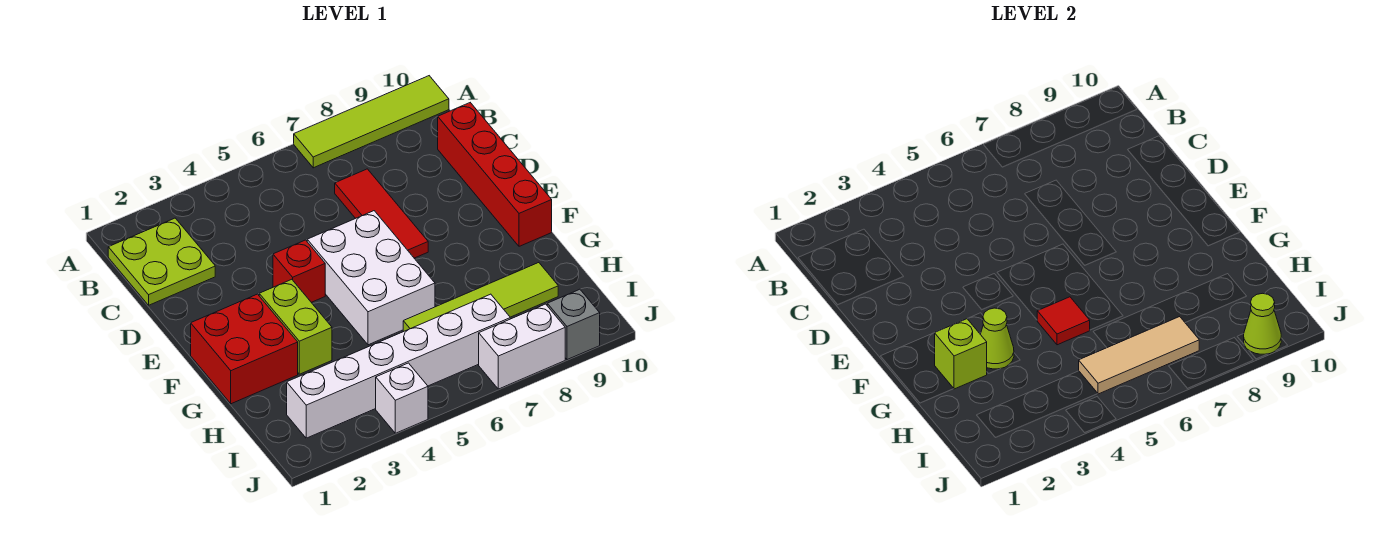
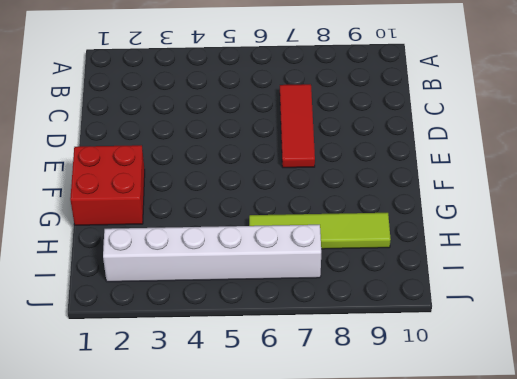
none -> lime 1x4 tile [294,76,449,168]
none -> lime 2x2 plate [108,218,215,305]
none -> red 1x4 brick [438,103,552,246]

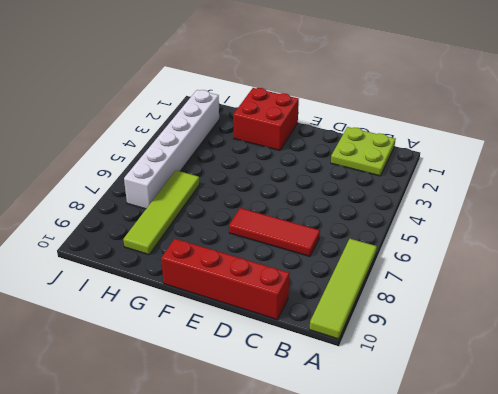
none -> red 1x1 brick [273,240,325,302]
none -> white 2x3 brick [307,211,435,345]
none -> lime 1x2 brick [259,279,332,374]

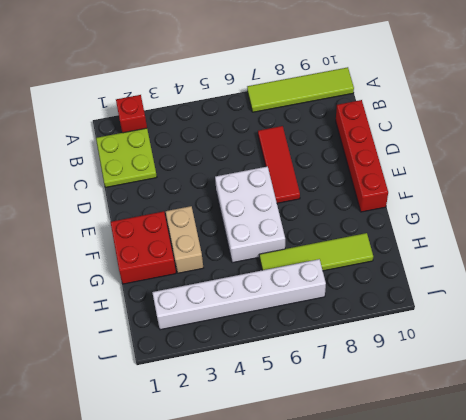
red 1x1 brick [116,95,147,133] -> red 1x1 brick moved to [273,240,325,302]
tan 1x2 brick [166,206,203,273] -> lime 1x2 brick [259,279,332,374]
none -> white 1x1 brick [376,363,428,433]
none -> white 1x2 brick [479,304,565,389]
none -> grey 1x1 brick [547,289,600,360]

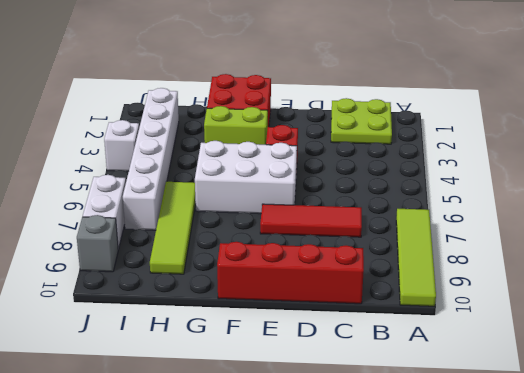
none -> lime 1x1 brick [935,319,987,389]
none -> lime 1x1 cone [980,308,1014,369]
none -> red 1x1 tile [1037,297,1090,345]

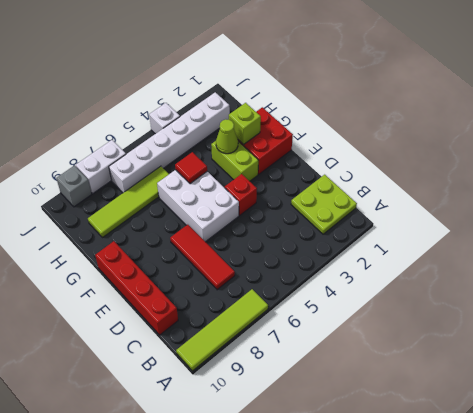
none -> tan 1x3 tile [1079,317,1199,394]
none -> lime 1x1 cone [1244,293,1281,354]

